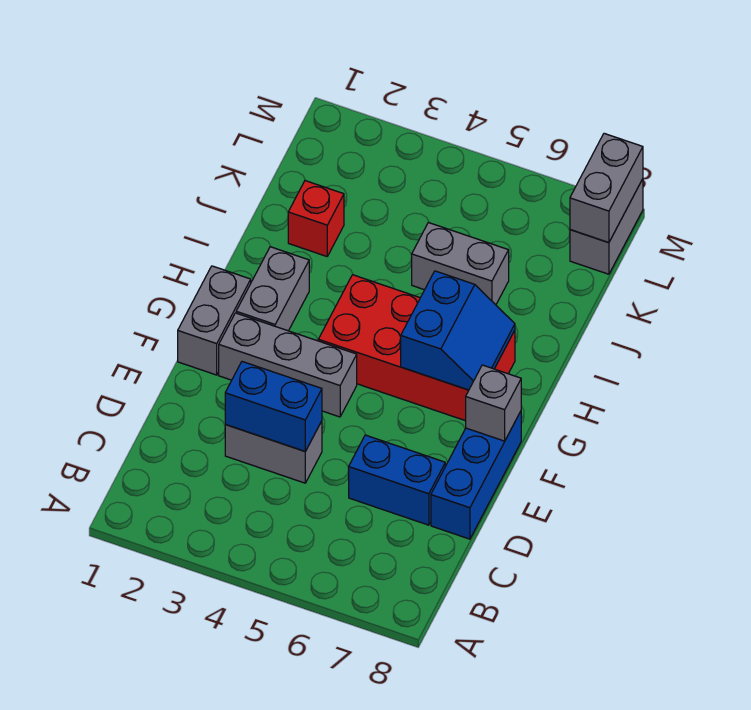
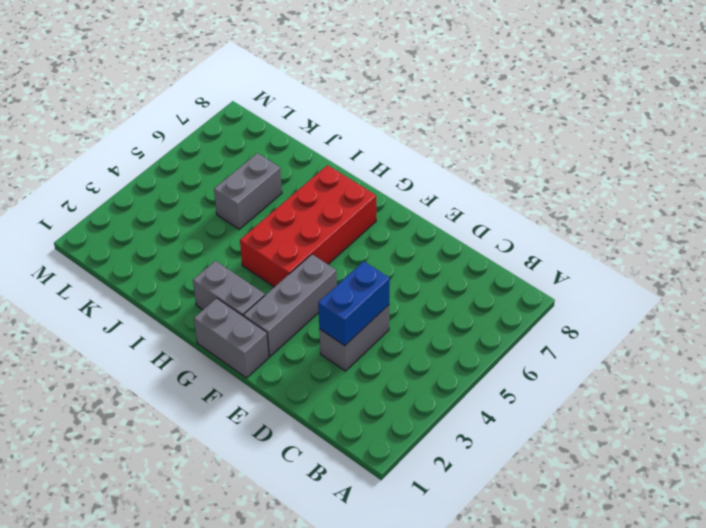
none -> blue 1x2 brick [349,435,445,525]
none -> blue 1x3 brick [431,411,521,539]
none -> red 1x1 brick [288,181,344,256]

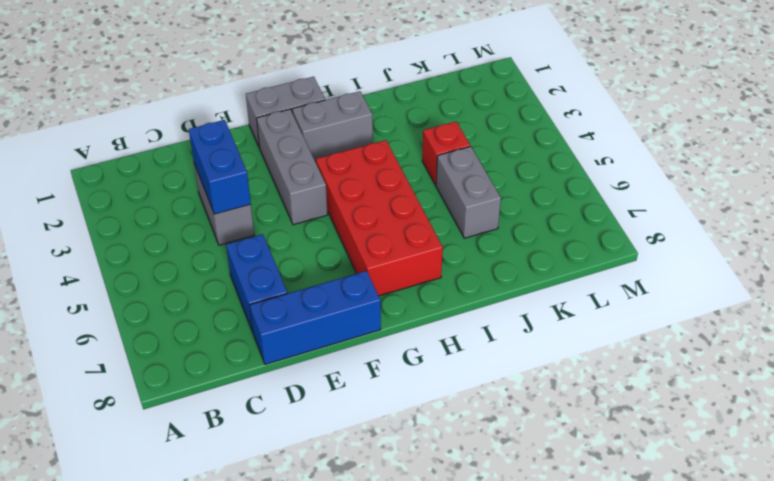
red 1x1 brick [422,121,470,185] -> red 1x1 brick moved to [288,181,344,256]
none -> grey 1x2 brick [570,179,643,274]
none -> grey 1x1 brick [466,365,521,441]
none -> blue 2x2 slope [401,271,515,390]

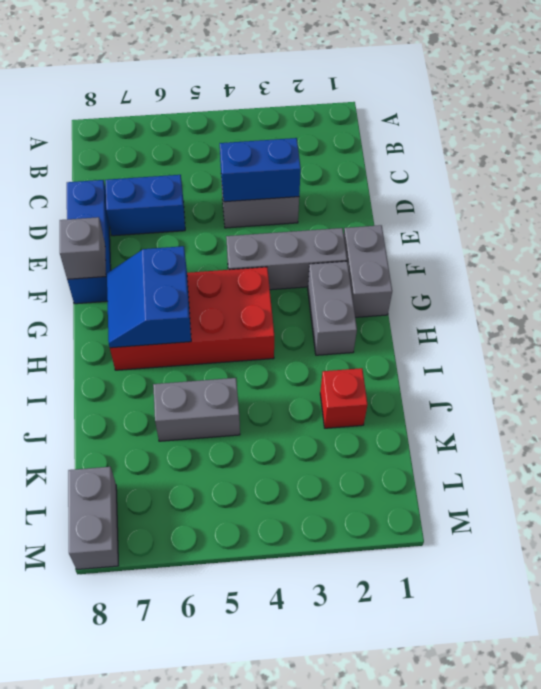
none -> grey 1x2 brick [570,133,643,243]

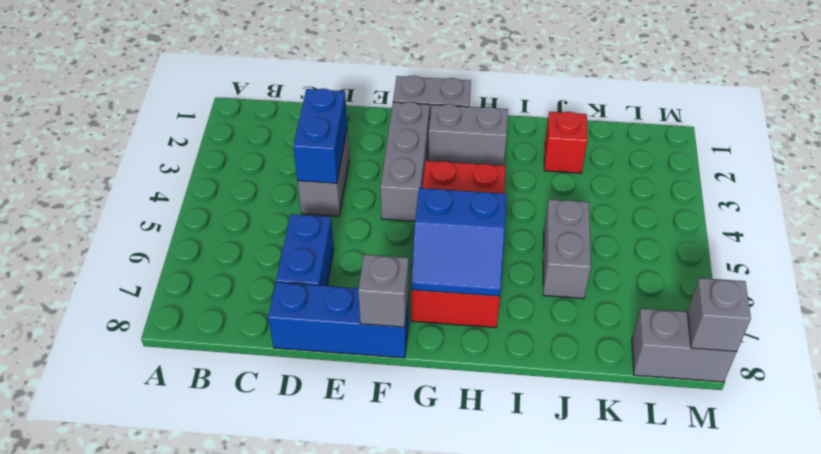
grey 1x1 brick [687,278,751,352] -> grey 1x2 brick [570,133,643,243]

